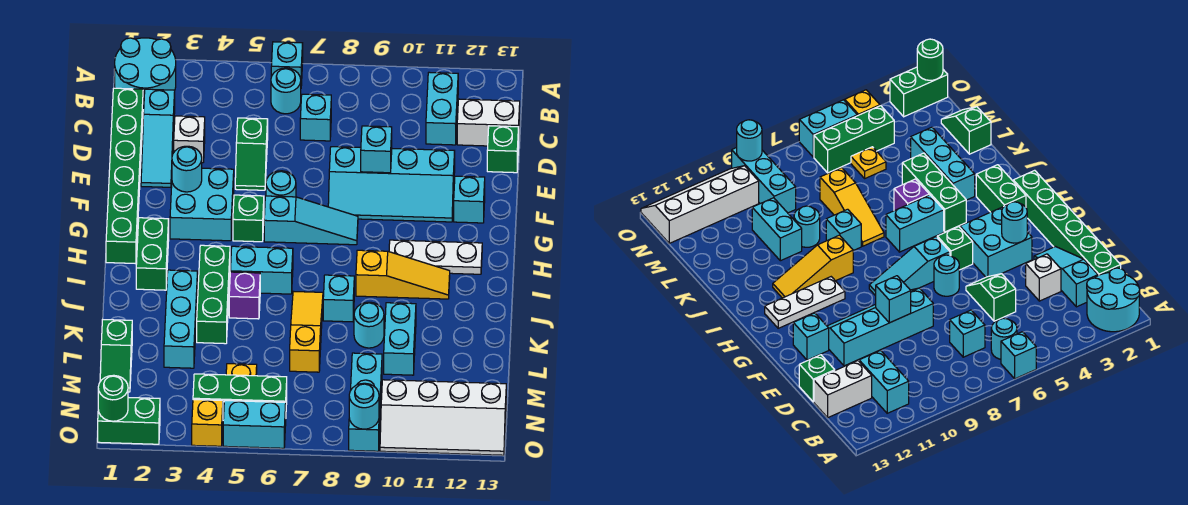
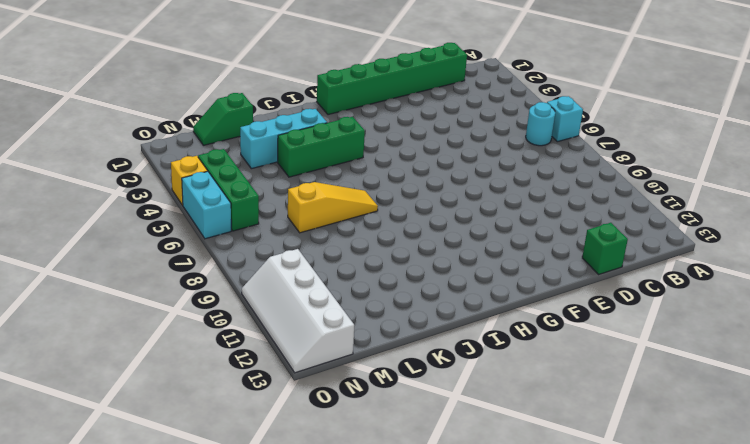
none -> cyan 2x2 round brick [115,38,176,109]
none -> cyan 1x2 brick [426,72,458,145]
none -> cyan 1x3 slope [141,89,175,187]
none -> cyan 1x1 brick [300,94,331,141]

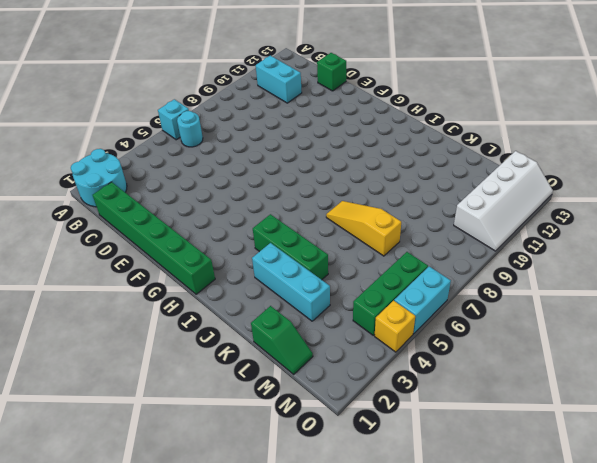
none -> cyan 1x3 slope [141,89,175,187]
none -> cyan 1x1 brick [300,94,331,141]
none -> white 1x2 brick [457,99,520,146]
none -> white 1x1 brick [174,116,205,163]

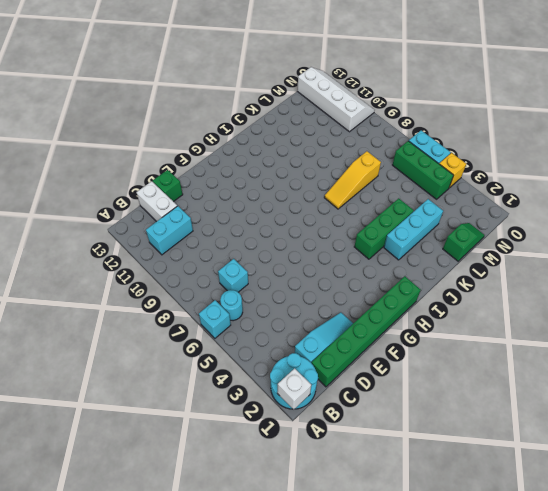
white 1x1 brick [277,368,311,409] -> white 1x1 brick moved to [174,116,205,163]
none -> green 1x2 slope [235,118,268,190]
none -> cyan 2x4 slope [328,147,455,222]
none -> cyan 2x2 brick [170,168,234,241]
none -> cyan 1x1 round brick [266,171,296,197]

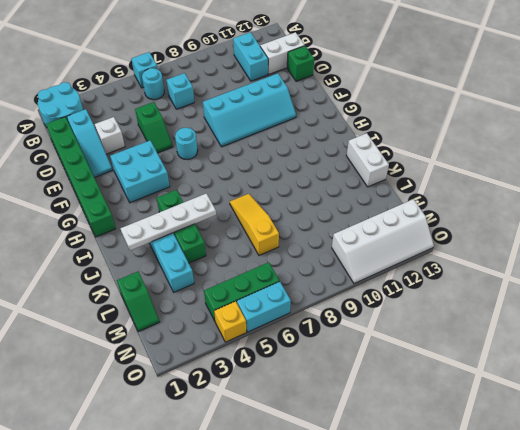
white 1x4 plate [121,194,216,250] -> none
white 1x2 brick [346,133,389,187] -> none
none -> cyan 1x1 brick [454,176,485,223]
none -> green 1x1 brick [233,195,264,242]
none -> cyan 1x3 slope [264,196,358,245]
none -> green 1x2 brick [136,218,169,290]

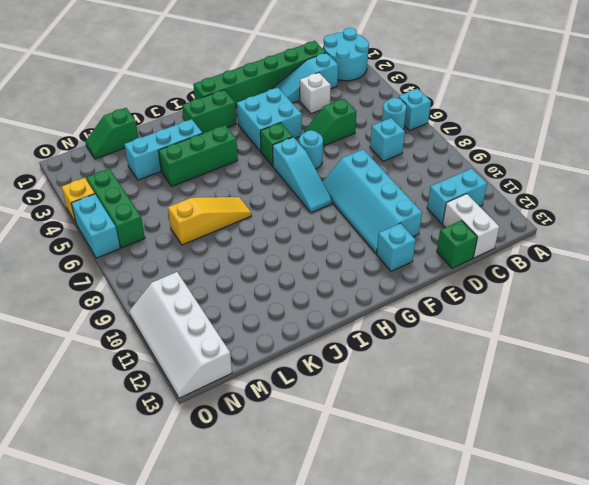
none -> white 1x3 plate [389,240,482,274]
none -> cyan 1x2 brick [230,246,293,294]
none -> yellow 1x3 slope [356,250,450,299]
none -> purple 1x1 brick [229,272,260,319]

